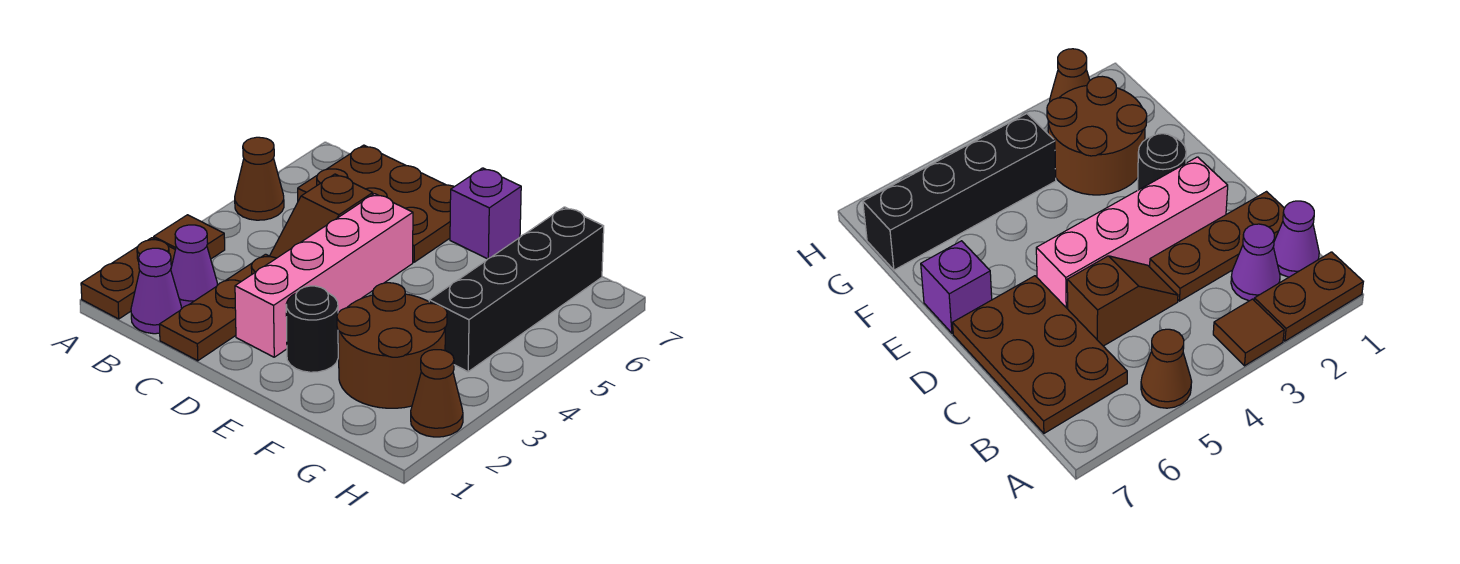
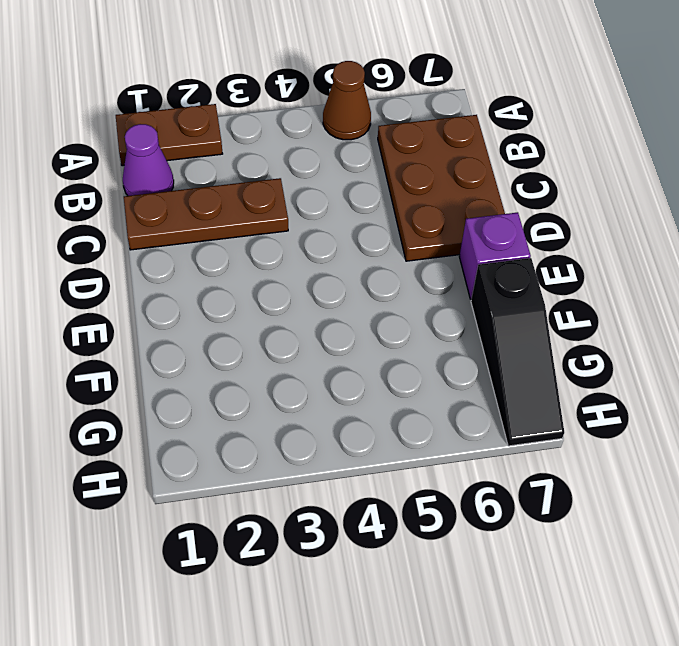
black 1x3 slope [471,258,564,446] -> black 1x4 brick [429,207,604,372]
none -> brown 1x1 tile [154,215,225,259]
none -> purple 1x1 cone [171,225,217,308]
none -> brown 1x2 slope [270,174,373,258]

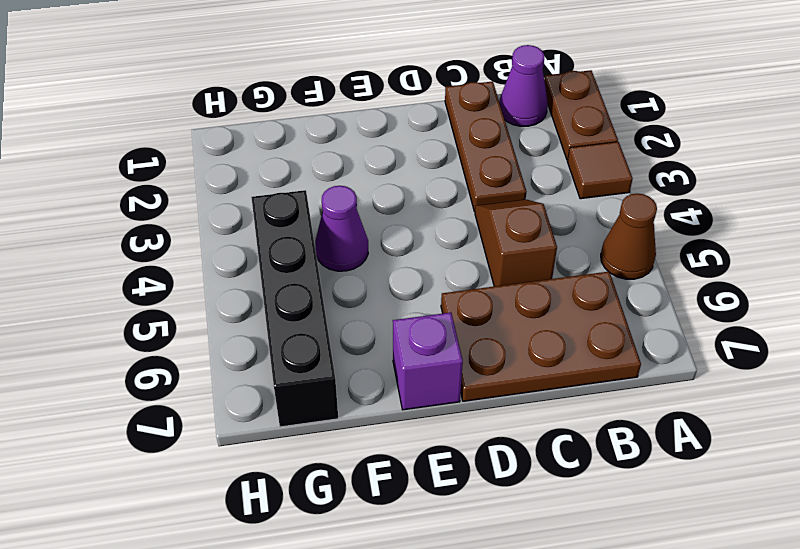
purple 1x1 cone [315,186,368,271] -> purple 1x1 cone moved to [171,225,217,308]
none -> pink 1x4 brick [235,194,413,357]
none -> black 1x1 round brick [286,286,338,372]
none -> brown 2x2 round brick [337,283,447,408]

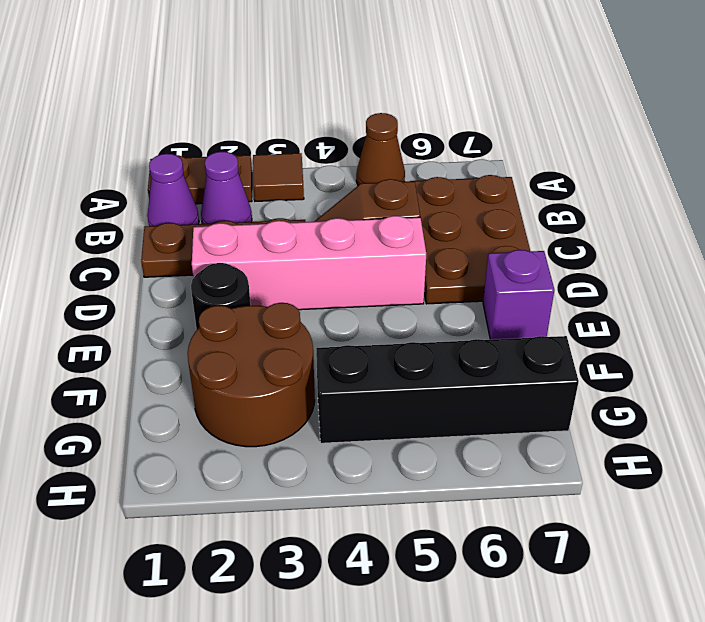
none -> brown 1x1 cone [411,350,463,437]

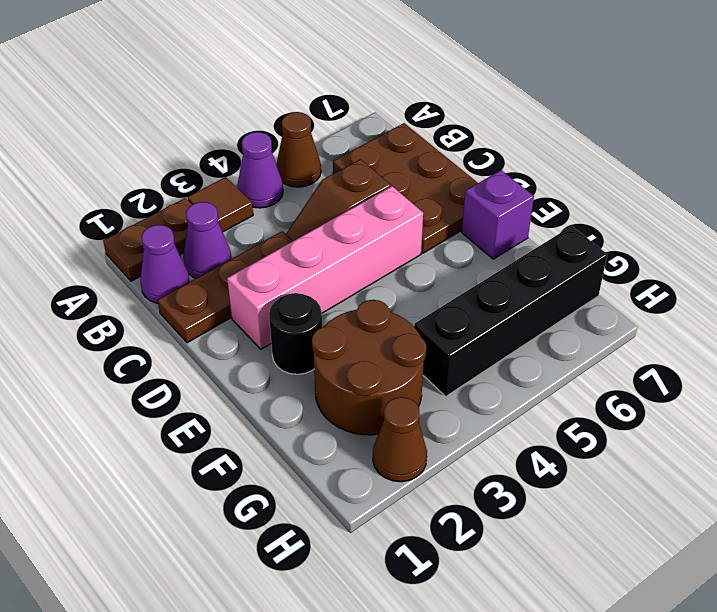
purple 1x1 cone [237,132,283,208] -> none

